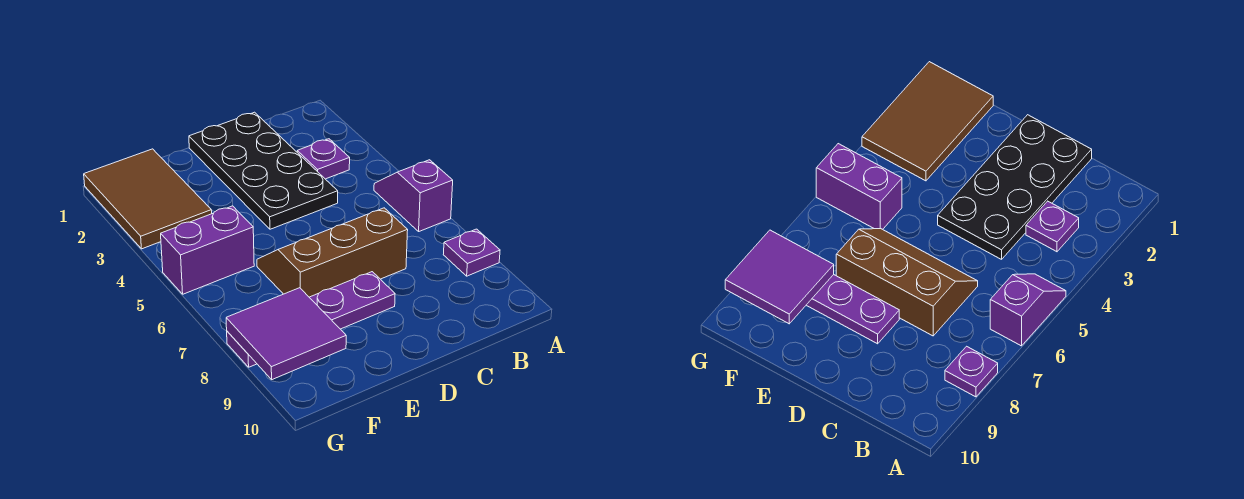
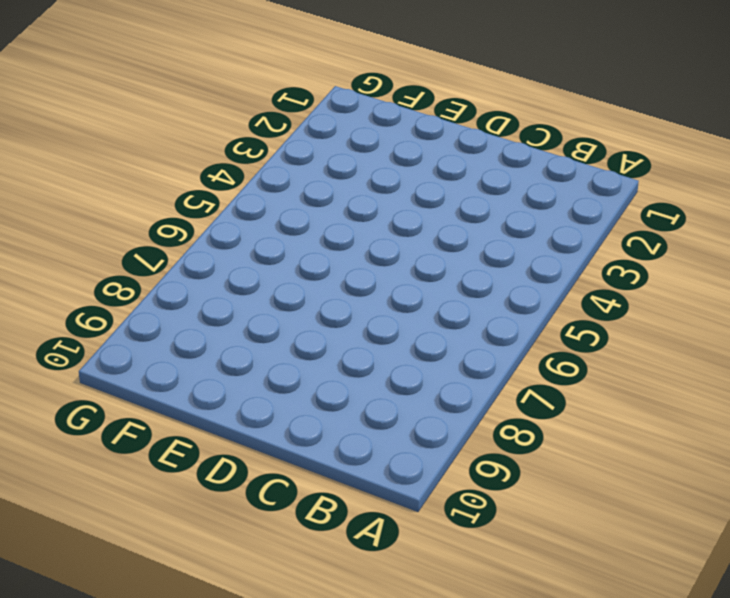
none -> purple 1x2 slope [374,160,453,231]
none -> purple 1x1 plate [443,229,500,276]

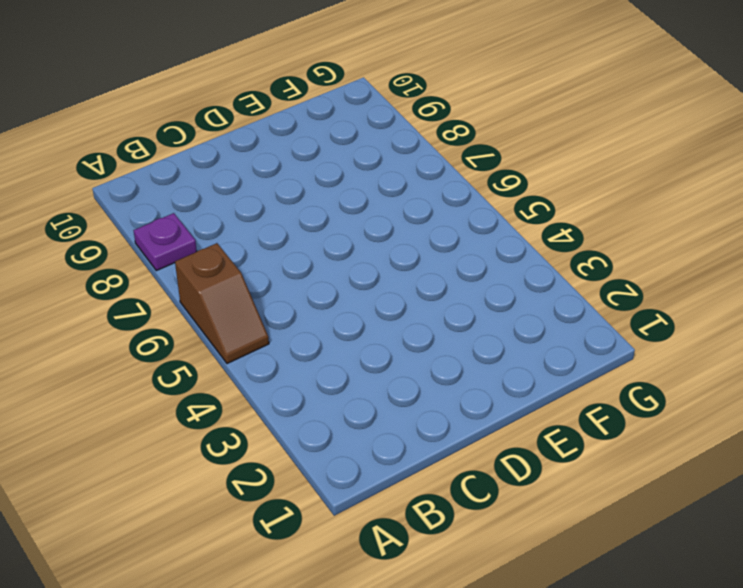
brown 1x2 slope [175,243,269,364] -> purple 1x2 slope [374,160,453,231]
none -> purple 1x1 plate [297,139,350,179]
none -> black 2x4 plate [189,112,338,229]

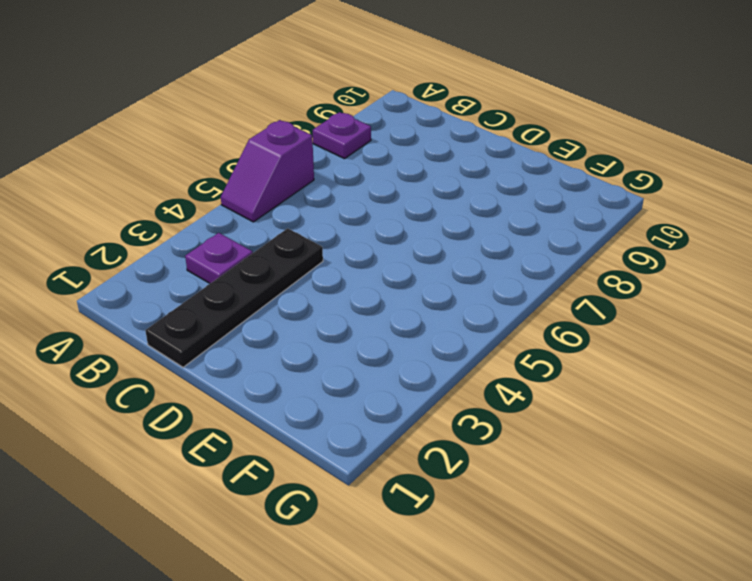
black 1x4 plate [145,228,323,367] -> black 2x4 plate [189,112,338,229]
none -> brown 2x3 slope [257,208,408,297]
none -> purple 1x4 plate [227,272,395,367]

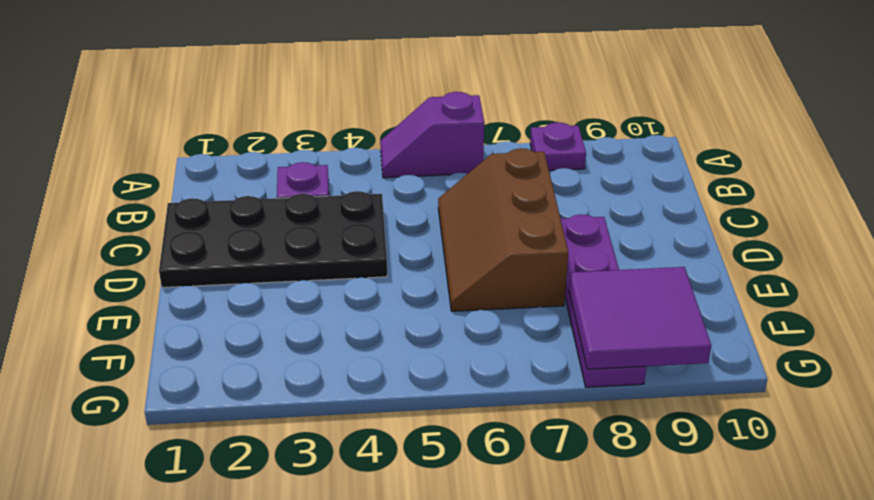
none -> brown 2x3 tile [84,149,212,249]
none -> purple 1x2 brick [161,206,254,294]

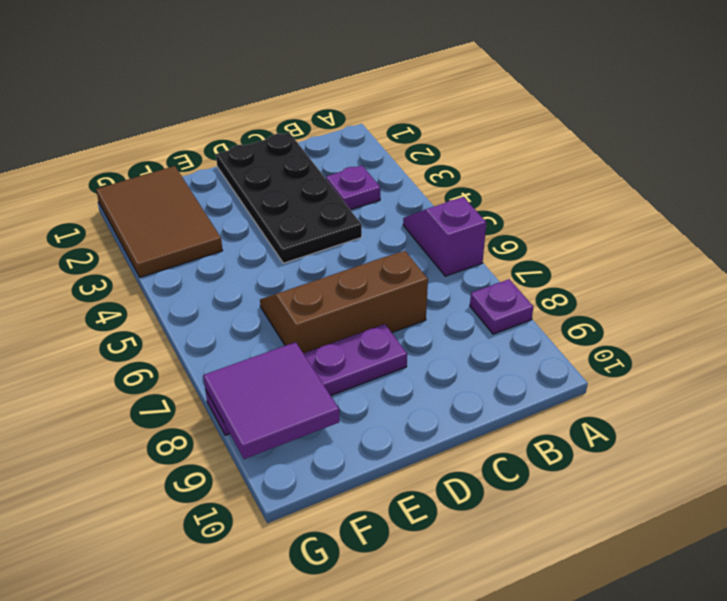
none -> purple 1x2 brick [161,206,254,294]

